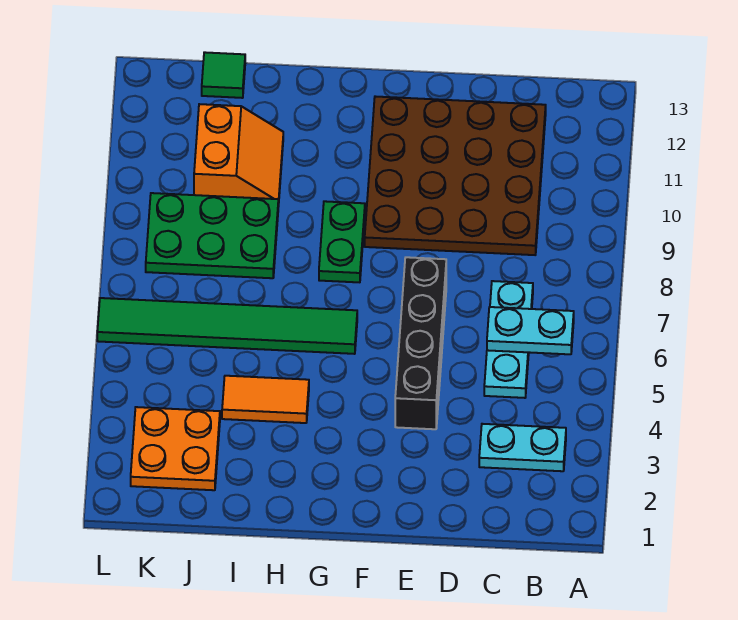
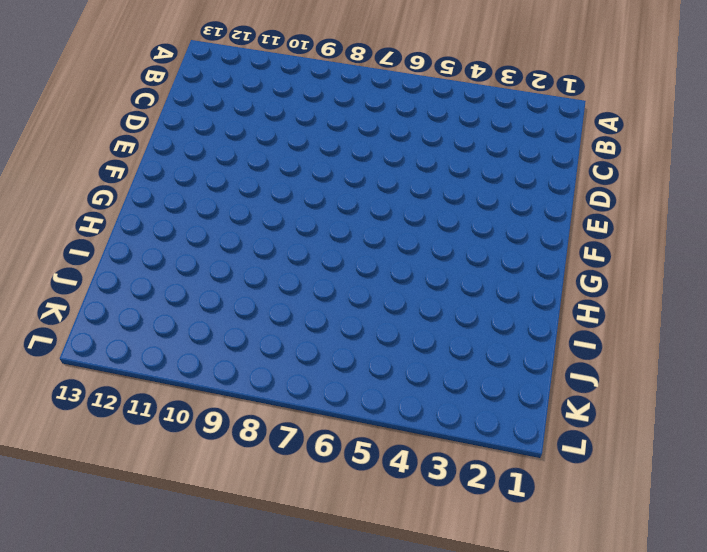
none -> cyan 1x2 plate [479,424,566,471]
none -> cyan 1x3 plate [484,281,533,398]
none -> brown 4x4 plate [365,96,546,255]

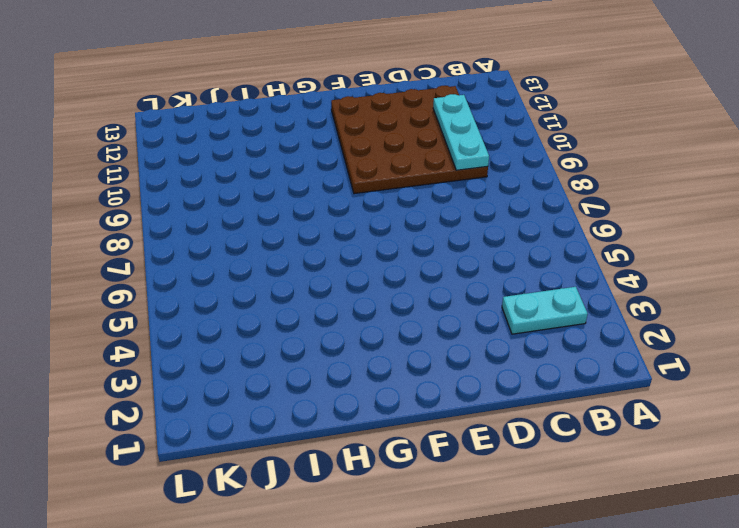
cyan 1x3 plate [433,94,489,170] -> cyan 1x3 plate moved to [484,281,533,398]
none -> black 1x4 brick [395,257,446,429]
none -> green 1x6 tile [97,298,357,354]
none -> green 1x2 plate [319,201,365,282]

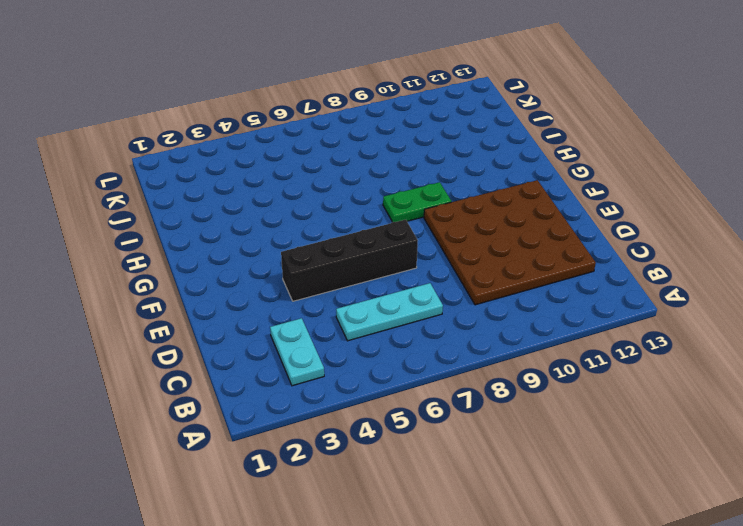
none -> green 1x6 tile [97,298,357,354]
none -> orange 1x2 tile [222,376,309,423]
none -> green 2x3 plate [146,193,278,278]

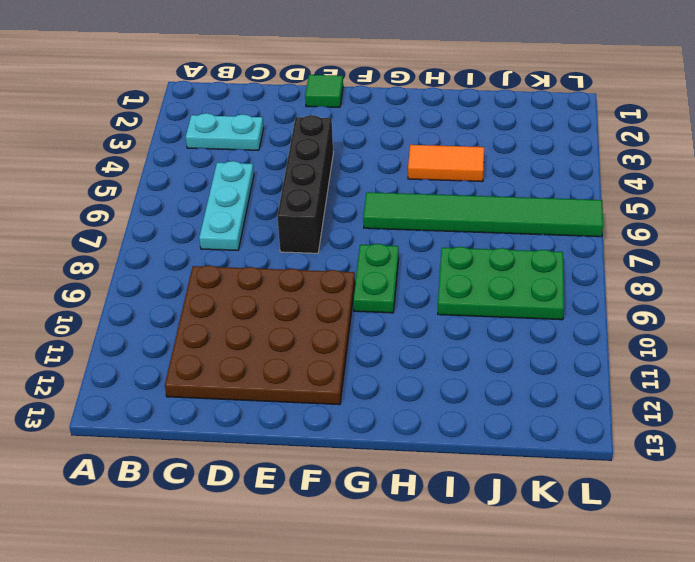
green 1x1 tile [305,75,343,107] -> green 1x1 tile moved to [202,52,245,98]
none -> orange 2x2 slope [194,104,283,207]
none -> orange 2x2 plate [131,407,220,490]
none -> cyan 1x2 plate [487,307,574,354]

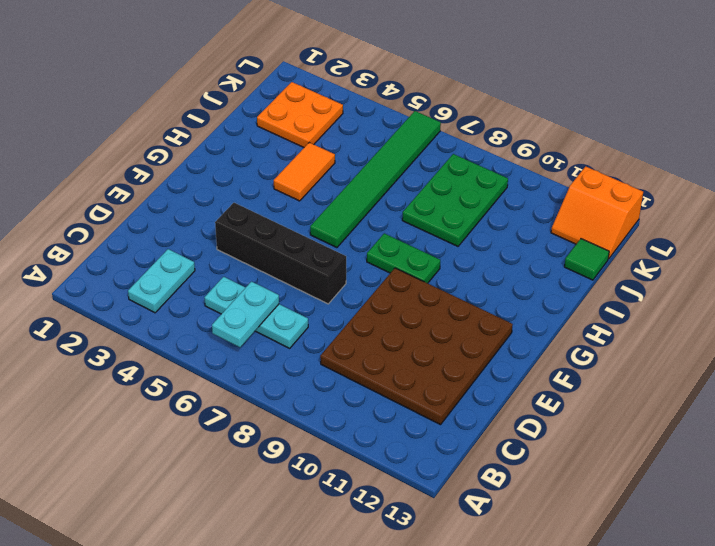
orange 2x2 slope [551,166,643,259] -> orange 2x2 slope moved to [194,104,283,207]

